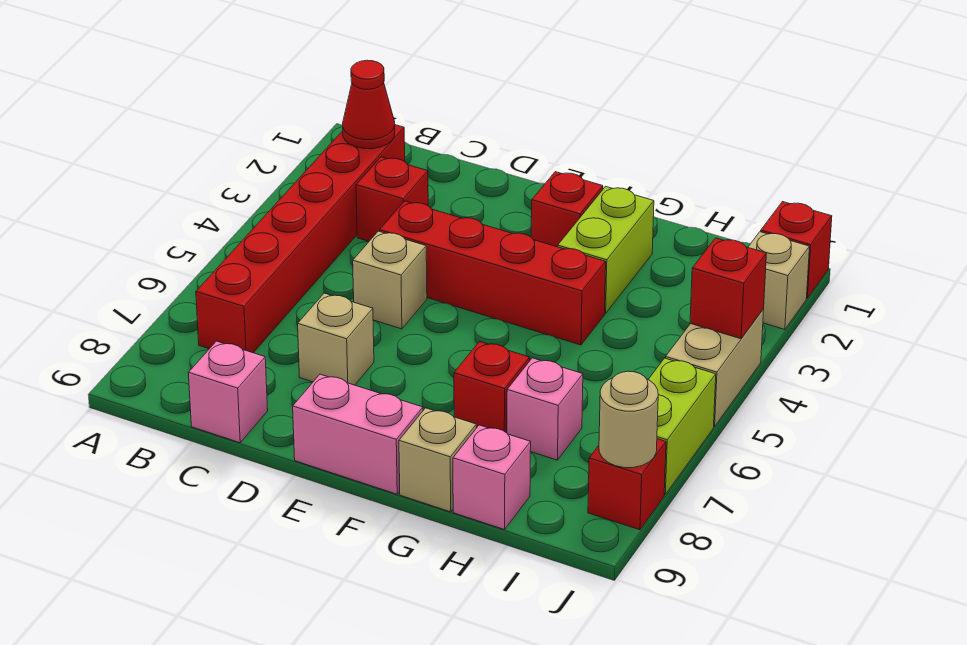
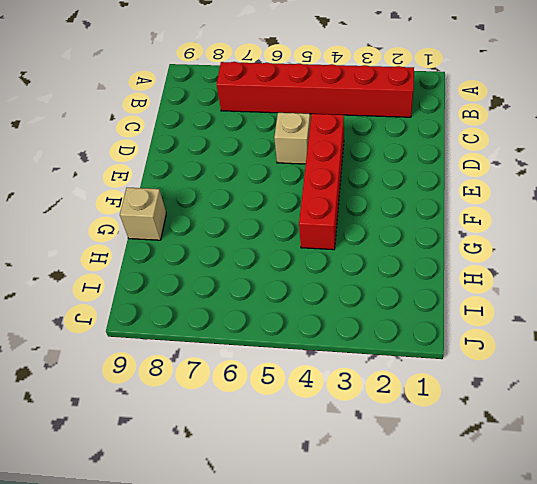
none -> red 1x1 brick [356,157,428,241]
none -> pink 1x1 brick [188,341,268,443]
none -> tan 1x1 brick [298,293,374,385]

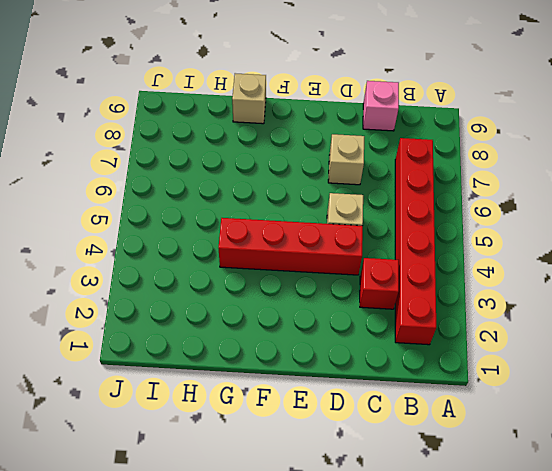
none -> pink 1x2 brick [293,374,423,494]
none -> red 1x1 brick [531,172,603,247]
none -> lime 1x2 brick [558,186,654,314]

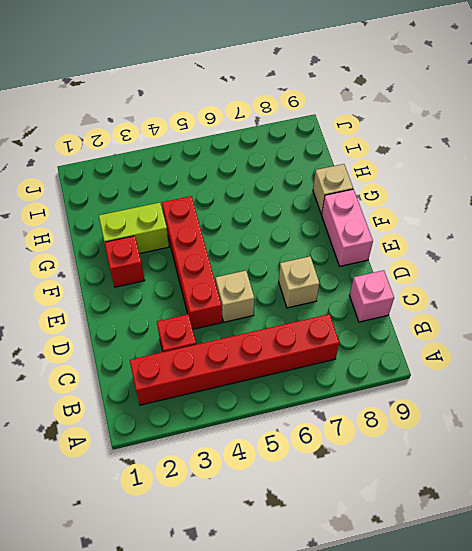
none -> red 1x1 brick [454,342,530,433]
none -> pink 1x1 brick [507,358,583,460]
none -> pink 1x1 brick [453,425,531,530]

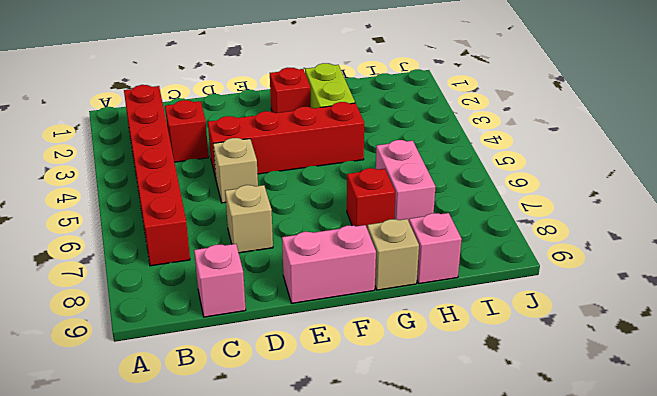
pink 1x2 brick [376,140,436,221] -> pink 1x1 brick [507,358,583,460]
none -> red 1x1 brick [761,202,832,298]
none -> tan 1x1 brick [748,232,809,329]
none -> tan 1x2 brick [666,309,764,427]

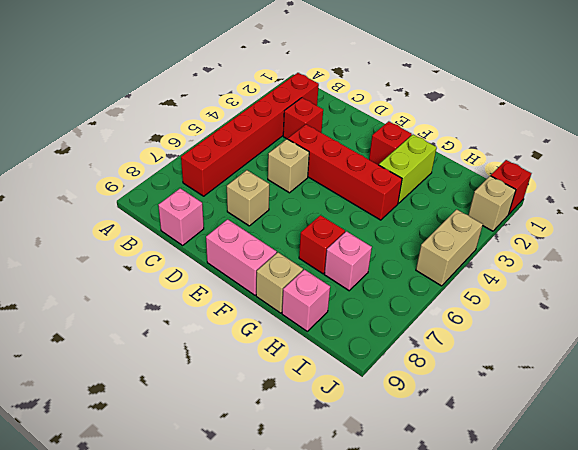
none -> lime 1x2 brick [648,358,716,495]
none -> red 1x1 brick [588,439,666,530]
none -> red 1x1 cone [343,60,395,149]

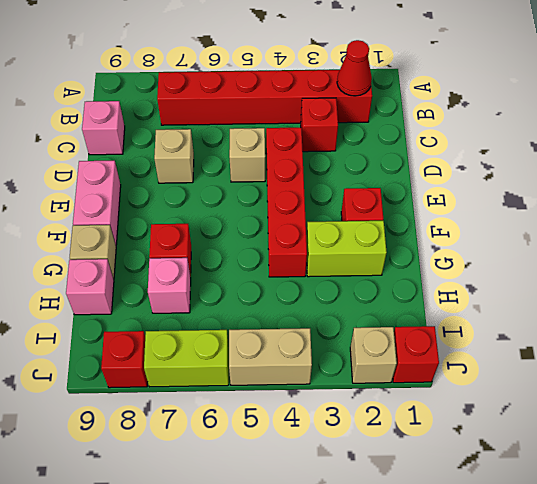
none -> red 1x1 brick [690,238,766,339]
none -> tan 1x1 round brick [599,371,658,468]

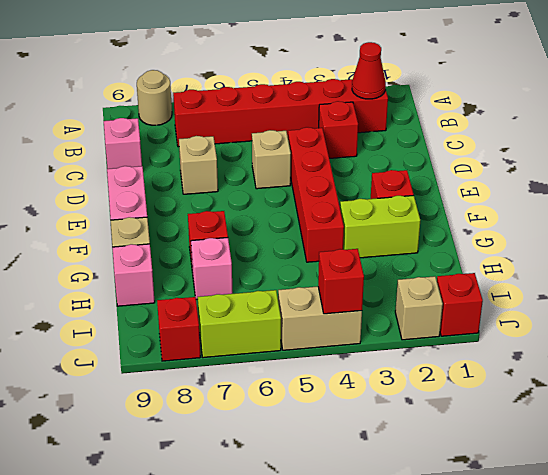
tan 1x1 round brick [137,70,172,125] -> tan 1x1 round brick moved to [599,371,658,468]

